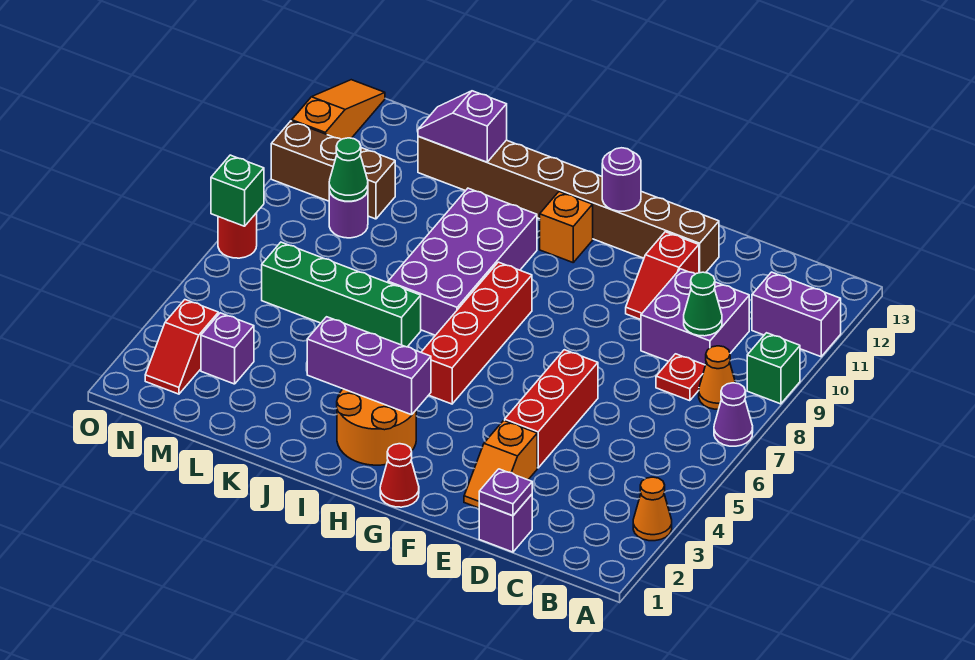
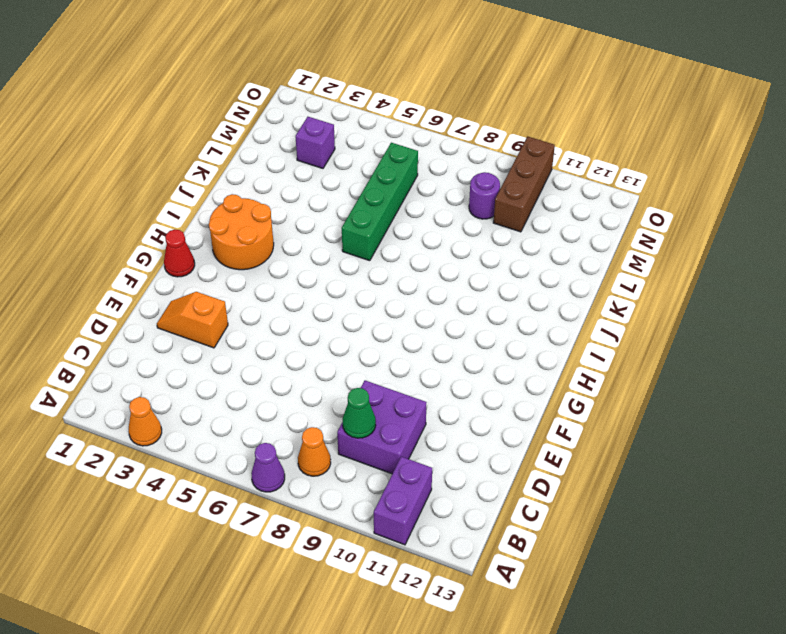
none -> green 1x1 brick [747,333,800,404]
none -> red 1x1 plate [656,354,705,401]
none -> purple 1x1 brick [479,494,532,552]
none -> red 1x3 brick [505,350,598,468]

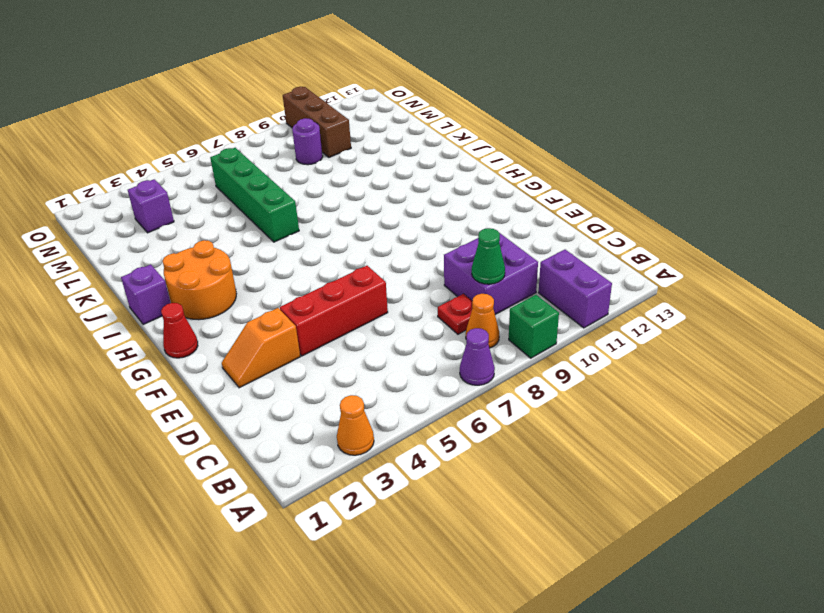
purple 1x1 brick [121,264,171,325] -> purple 1x1 brick moved to [479,494,532,552]
none -> red 1x2 slope [626,232,699,320]
none -> brown 1x8 brick [418,136,719,273]
none -> red 1x4 brick [421,262,532,404]
none -> orange 1x1 brick [540,192,593,262]

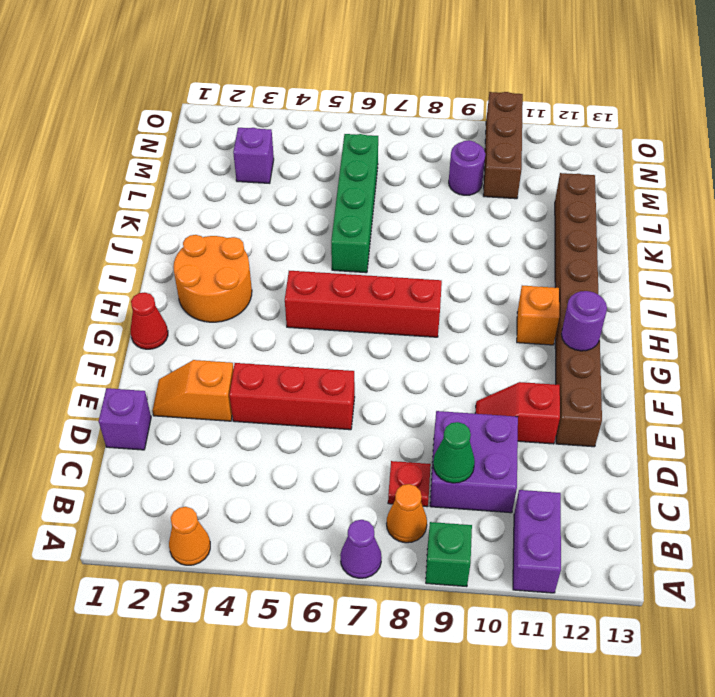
none -> purple 2x4 brick [388,188,537,335]
none -> red 1x2 slope [145,300,218,394]
none -> red 1x1 round brick [218,213,257,258]
none -> orange 1x3 slope [292,80,385,140]

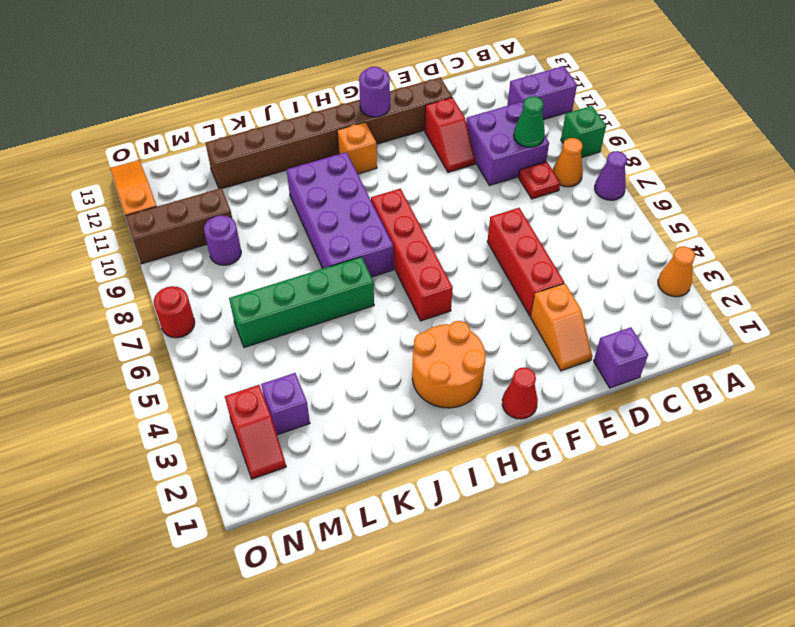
none -> purple 1x1 plate [479,469,532,516]
none -> purple 1x3 brick [307,317,431,415]
none -> purple 1x2 slope [418,91,507,162]
none -> green 1x1 cone [329,138,368,201]

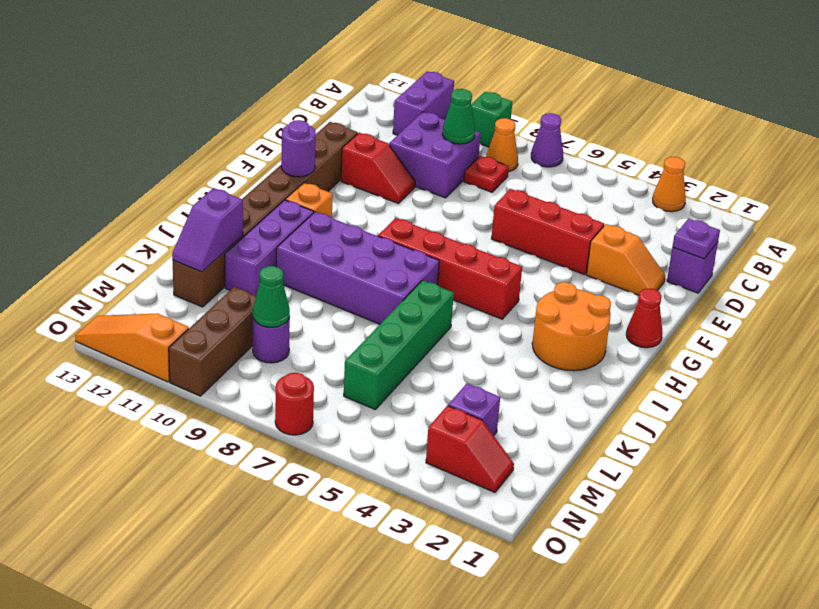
purple 1x3 brick [225,200,314,296] -> purple 1x3 brick moved to [307,317,431,415]
none -> green 1x1 brick [211,155,264,226]

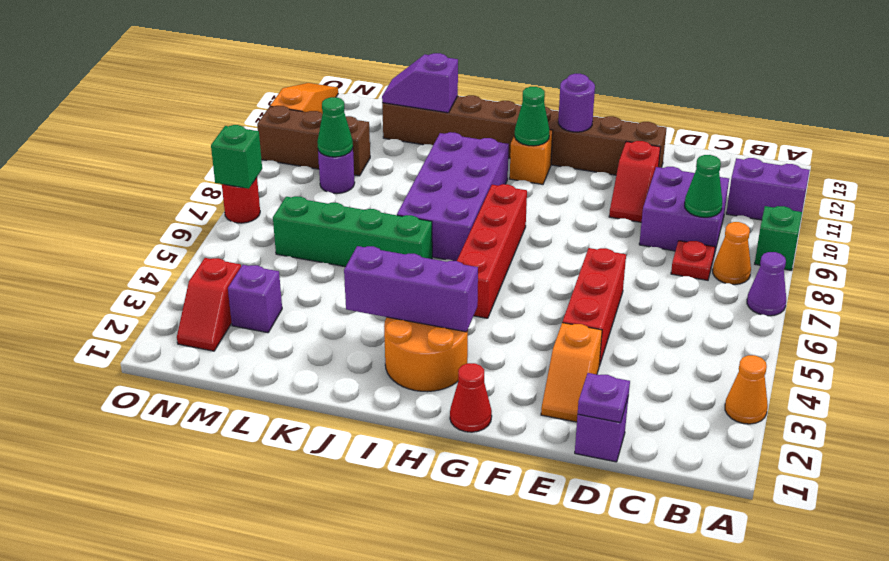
green 1x1 cone [515,87,549,146] -> none

